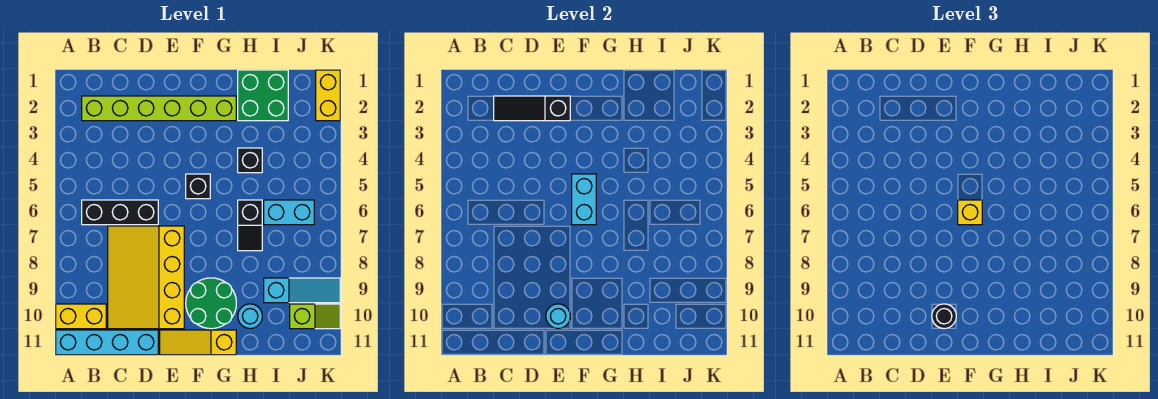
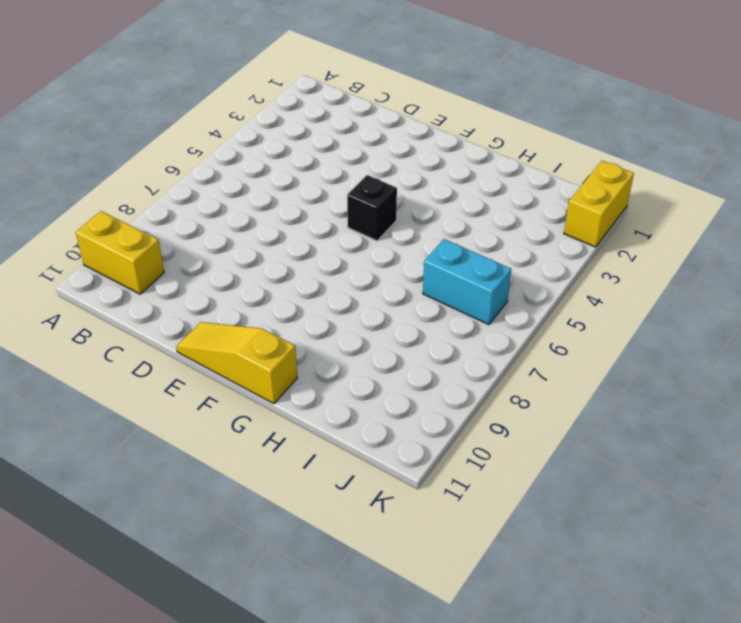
none -> cyan 1x4 brick [56,330,158,355]
none -> lime 1x6 brick [82,96,236,121]
none -> black 1x3 brick [82,200,158,225]

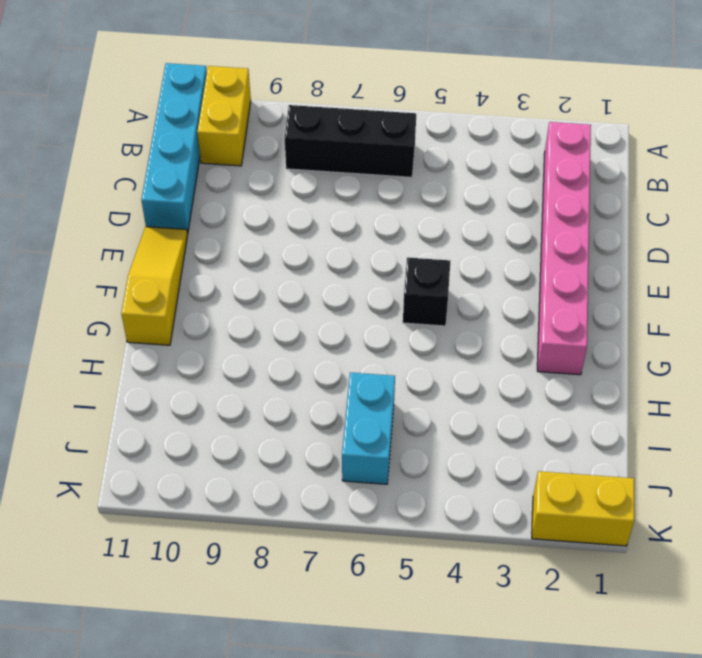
pink 1x6 brick [537,122,591,375] -> lime 1x6 brick [82,96,236,121]
black 1x3 brick [285,105,416,177] -> black 1x3 brick turned to [82,200,158,225]
none -> yellow 3x4 slope [108,226,184,329]
none -> green 2x2 round brick [186,278,236,329]
none -> green 2x2 brick [238,70,288,121]

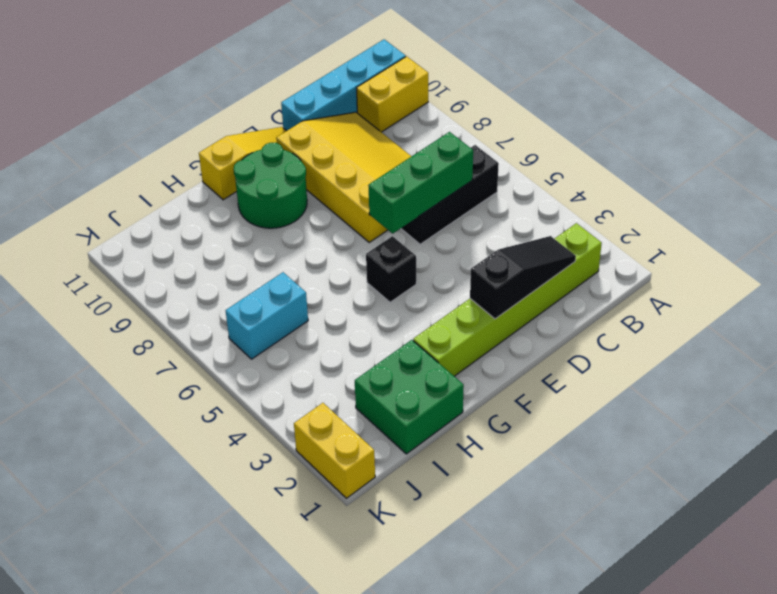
green 1x3 brick [368,132,473,233] -> none
none -> black 1x1 brick [238,148,262,173]
none -> black 1x2 slope [238,200,262,251]
none -> cyan 1x1 round brick [238,304,262,329]

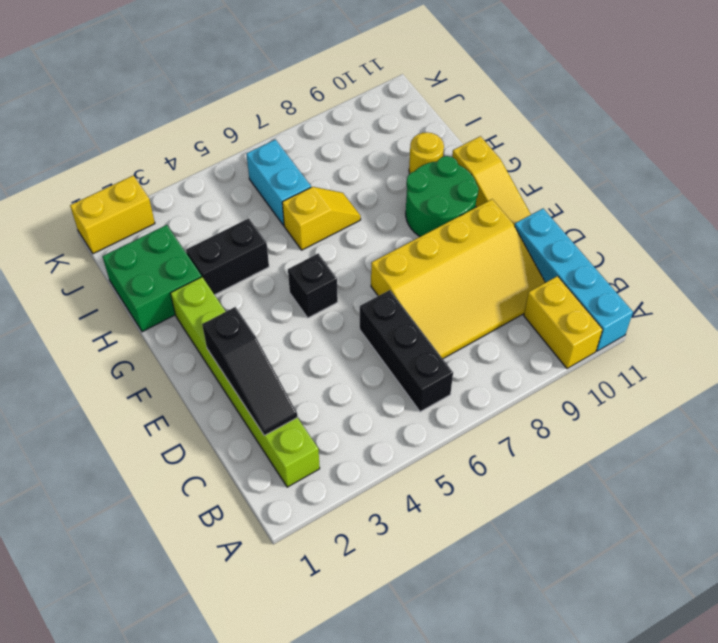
black 1x2 brick [186,219,269,295] -> black 1x1 brick [238,148,262,173]
yellow 1x2 slope [282,187,361,250] -> black 1x2 slope [238,200,262,251]
yellow 1x1 round brick [409,132,444,174] -> cyan 1x1 round brick [238,304,262,329]
none -> cyan 1x3 slope [264,278,340,303]
none -> lime 1x2 slope [290,304,340,329]
none -> cyan 1x1 round brick [546,304,570,329]

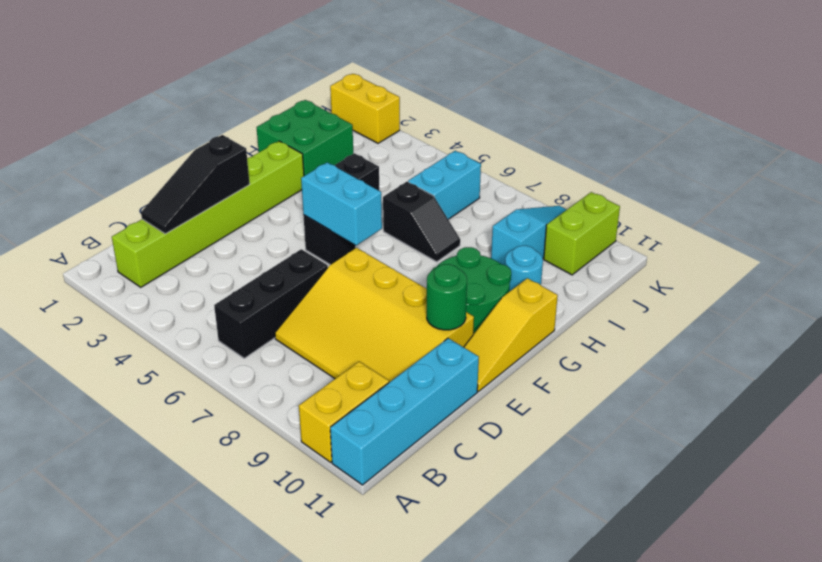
green 1x1 round brick [427,264,467,330] -> cyan 1x1 round brick [546,304,570,329]
lime 1x2 brick [544,192,620,275] -> lime 1x2 slope [290,304,340,329]
none -> black 1x1 round brick [932,304,956,329]
none -> yellow 1x1 brick [958,200,982,225]

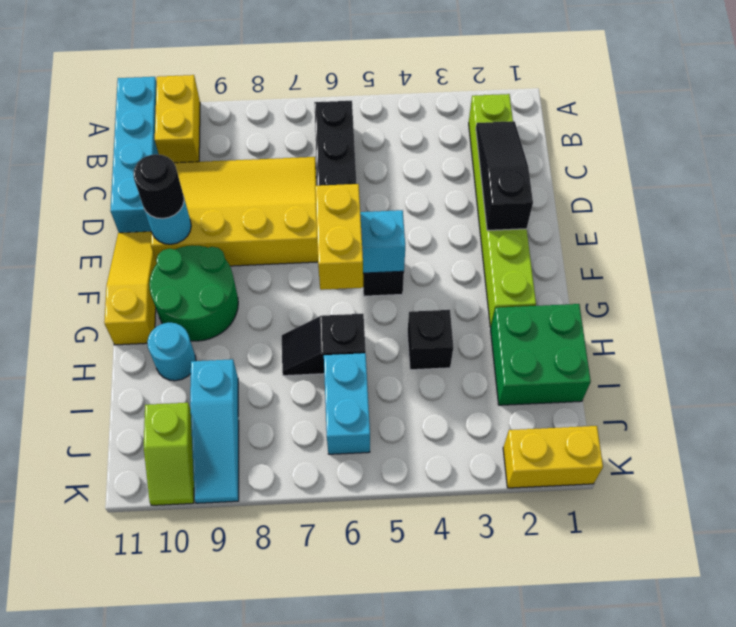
yellow 1x2 brick [315,184,363,290] -> yellow 1x1 brick [958,200,982,225]

